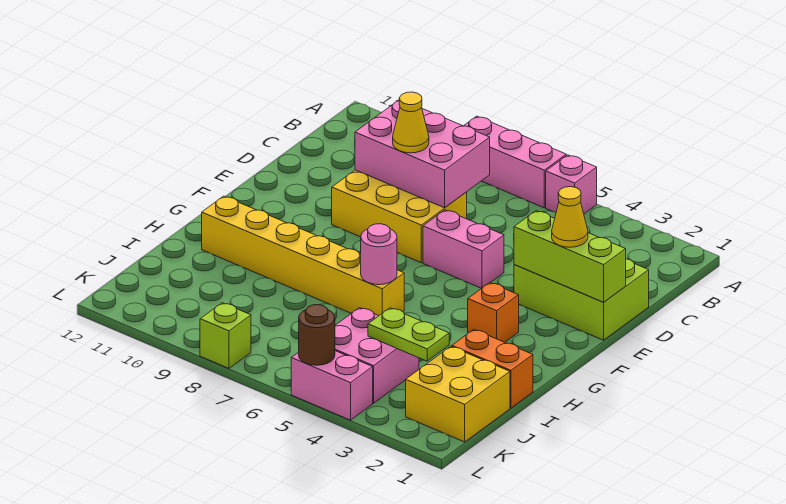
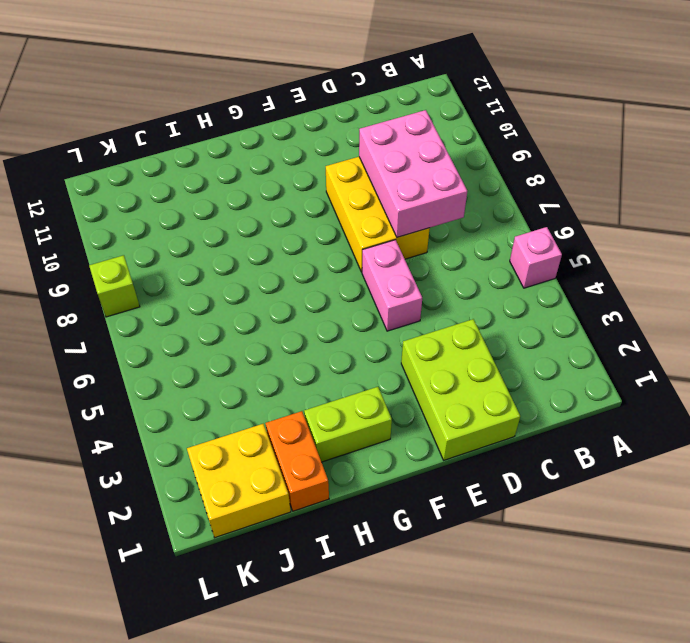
lime 1x2 brick [304,387,392,462] -> none
none -> pink 1x3 brick [464,116,566,208]
none -> orange 1x1 brick [468,283,519,342]
none -> yellow 1x6 brick [202,196,404,316]

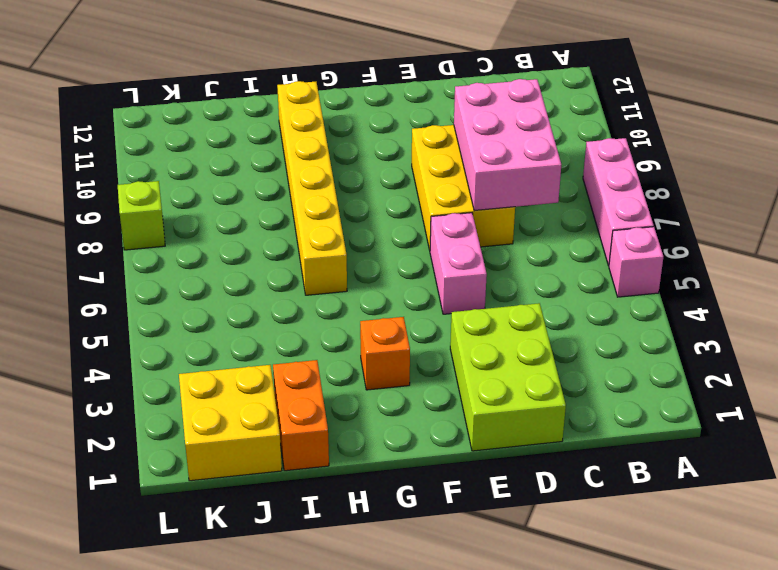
none -> pink 2x2 brick [335,308,419,403]
none -> pink 1x2 brick [291,351,373,420]
none -> lime 1x3 brick [514,211,626,302]

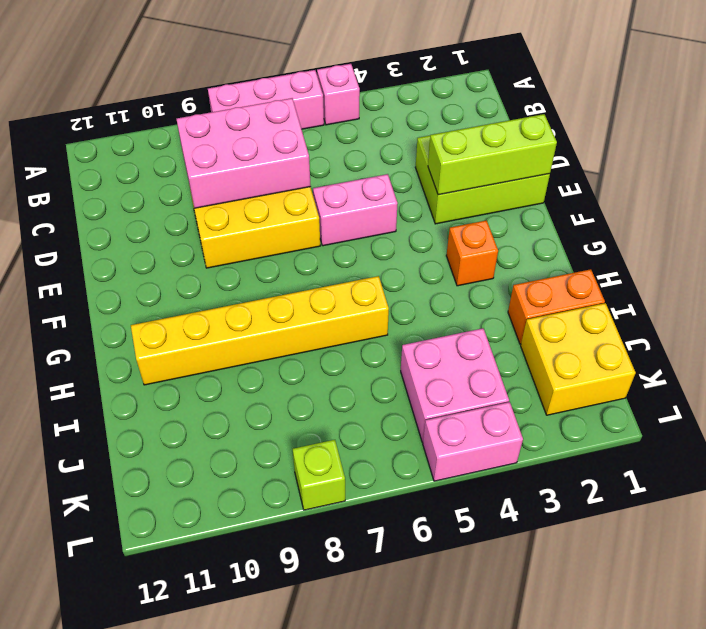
none -> pink 1x1 round brick [361,224,397,285]
none -> lime 1x2 plate [368,308,449,361]
none -> brown 1x1 round brick [299,305,335,365]

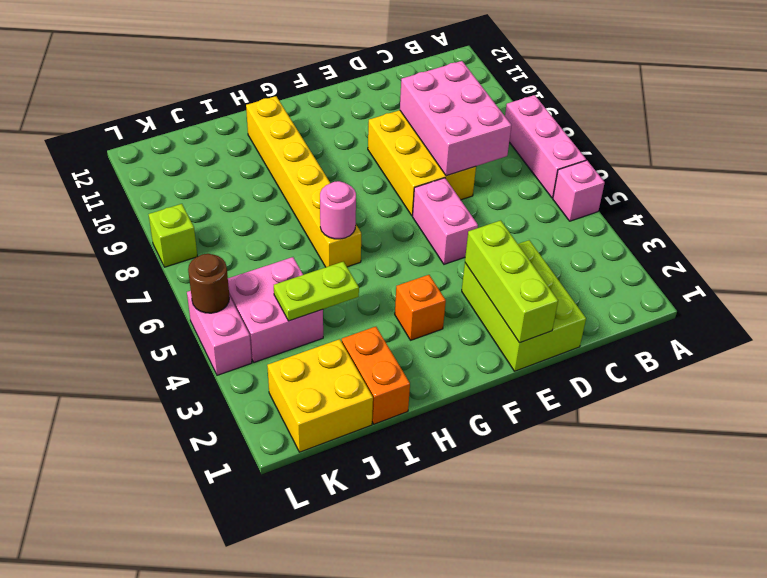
lime 1x2 plate [274,262,359,321] -> lime 1x2 plate turned to [368,308,449,361]
none -> yellow 1x1 cone [393,92,429,153]
none -> yellow 1x1 cone [552,187,588,247]

